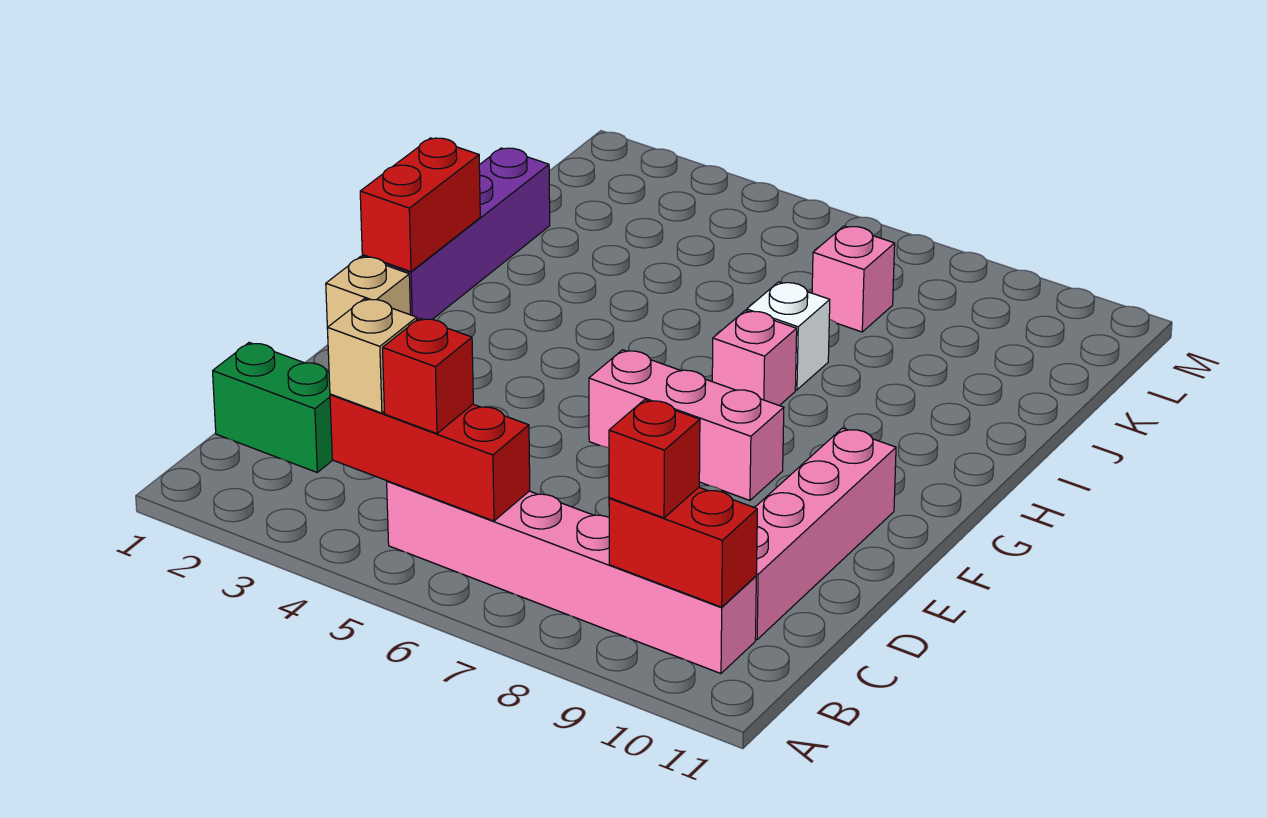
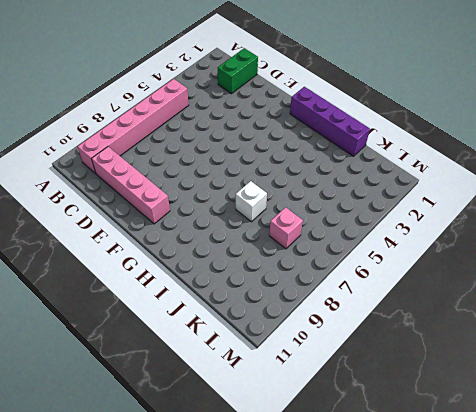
none -> tan 1x1 brick [326,256,410,329]
none -> pink 1x3 brick [589,350,784,500]
none -> pink 1x1 brick [712,310,797,406]

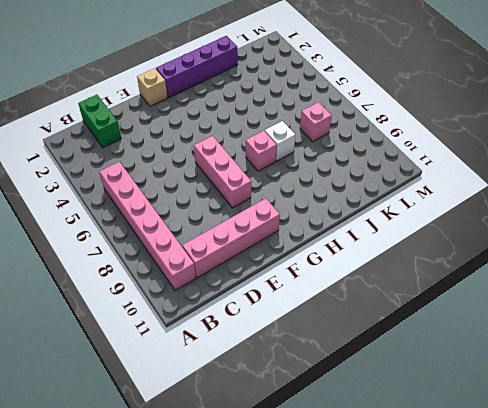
none -> red 1x3 brick [330,394,530,521]
none -> red 1x2 brick [609,487,757,607]
none -> red 1x2 brick [360,138,480,272]

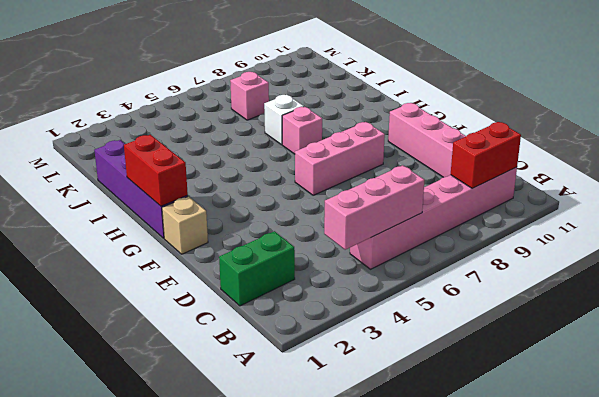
pink 1x3 brick [324,165,424,250] -> red 1x3 brick [330,394,530,521]
none -> tan 1x1 brick [327,298,417,413]
none -> red 1x1 brick [383,318,473,434]
none -> red 1x1 brick [609,400,700,518]

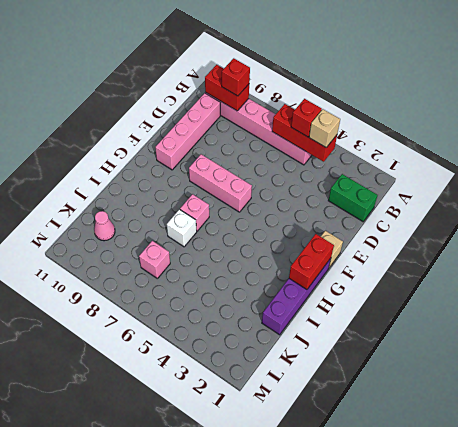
pink 1x1 cone [94,211,115,241] -> none

